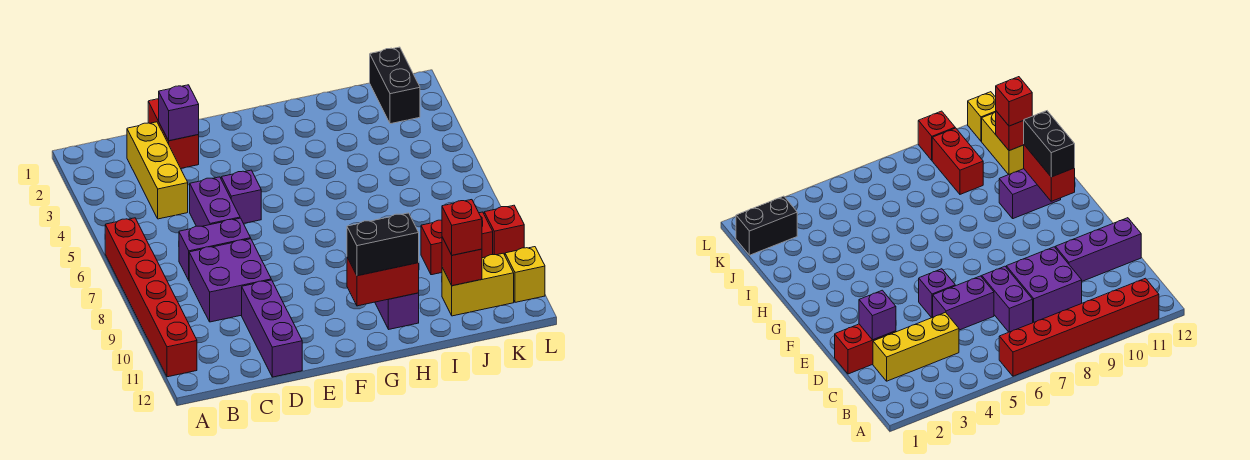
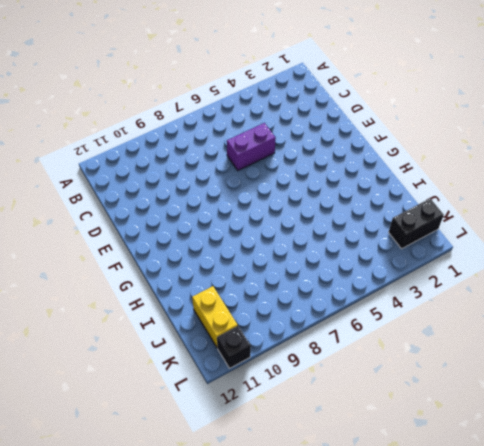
black 1x1 brick [217,326,251,368] -> yellow 1x1 brick [505,247,545,302]
none -> red 1x6 brick [105,218,197,377]
none -> yellow 1x3 brick [127,122,188,219]
none -> purple 1x2 brick [179,218,251,280]

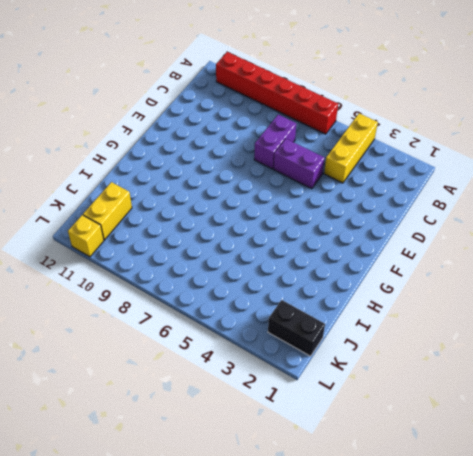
yellow 1x3 brick [324,113,378,183] -> yellow 1x3 brick turned to [127,122,188,219]
none -> purple 2x2 brick [189,239,271,322]
none -> red 1x2 brick [148,99,199,168]
none -> purple 1x3 brick [242,280,302,377]

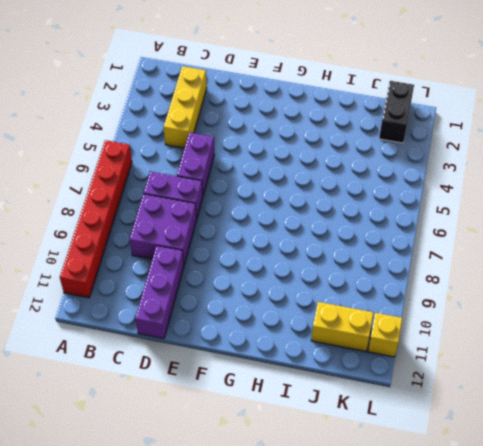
none -> red 1x2 brick [148,99,199,168]
none -> purple 1x1 brick [221,170,261,224]
none -> purple 1x2 brick [375,293,419,329]

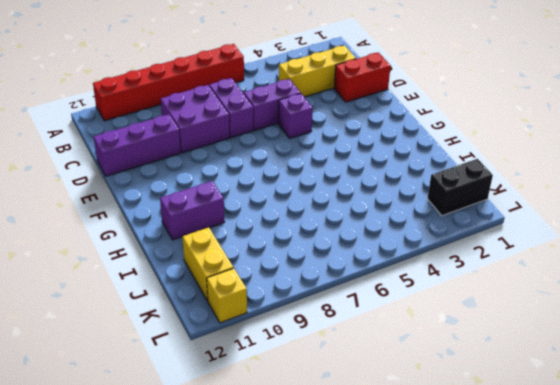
none -> red 1x2 brick [421,212,493,275]
none -> red 1x1 brick [484,205,524,255]
none -> purple 1x1 brick [159,85,199,141]

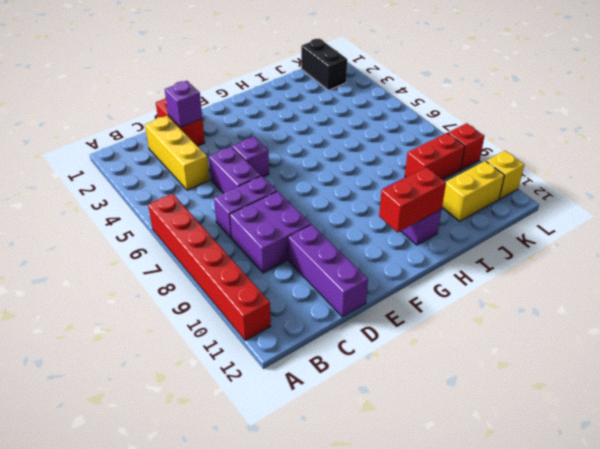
none -> red 1x1 brick [442,237,482,286]
none -> black 1x2 brick [347,213,419,276]
none -> red 1x1 brick [442,200,482,255]

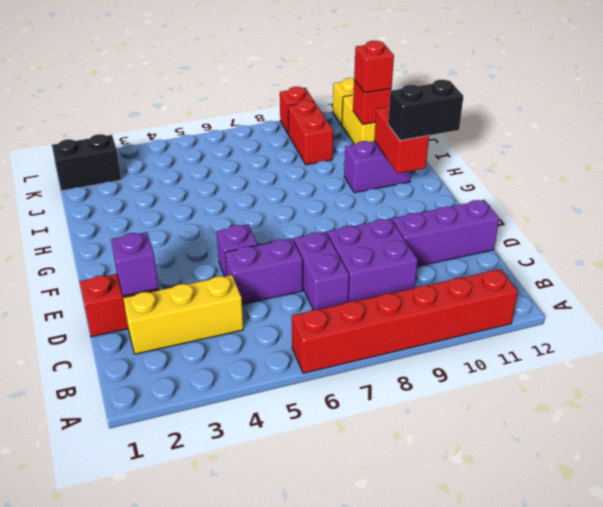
black 1x2 brick [388,80,463,141] -> black 1x2 brick turned to [347,213,419,276]

